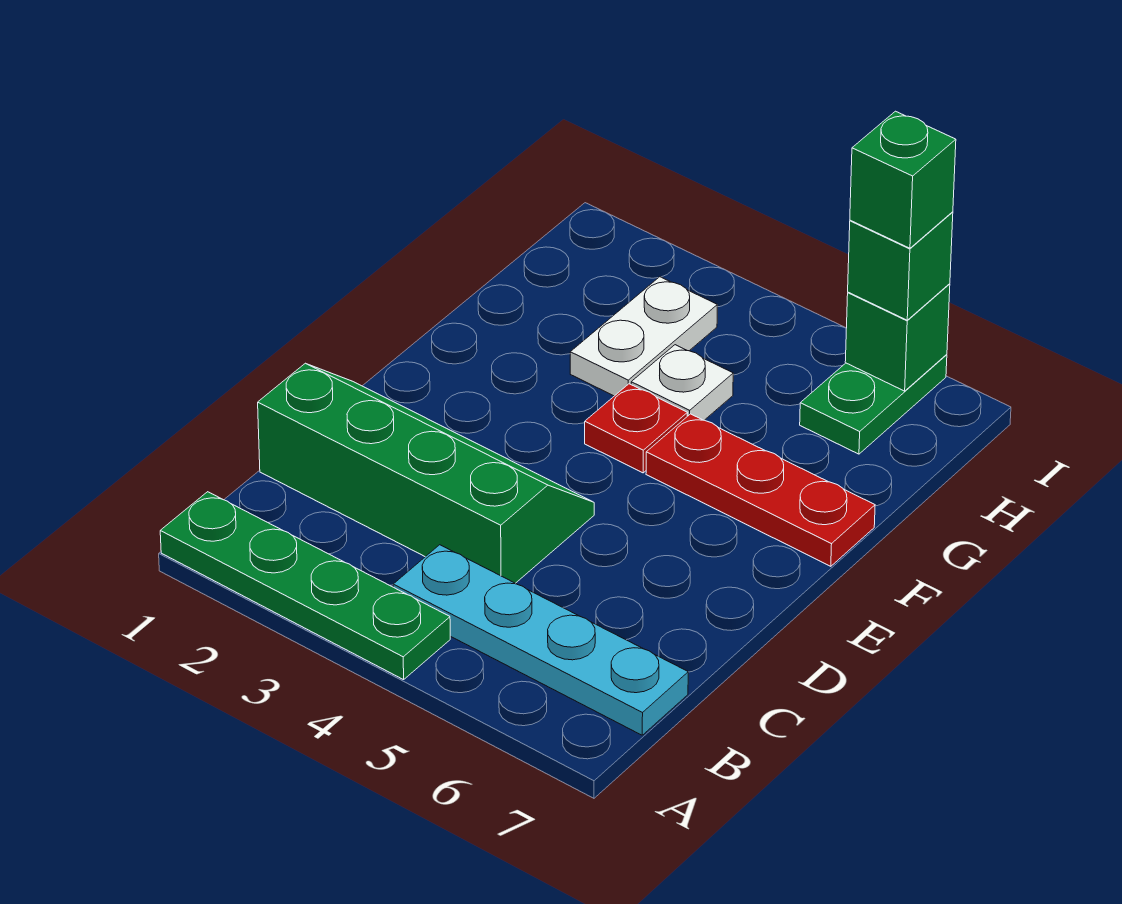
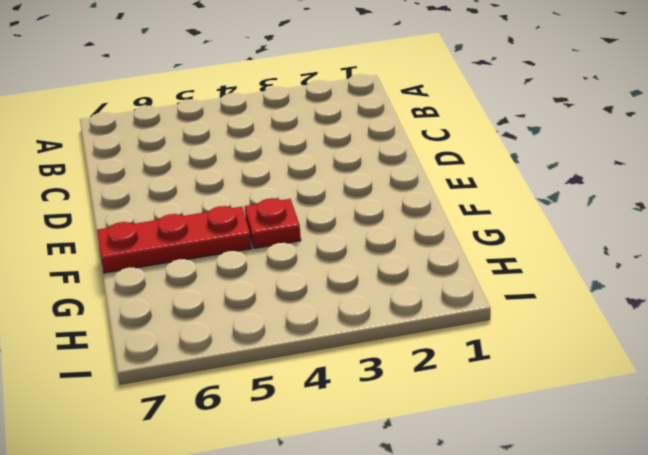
none -> green 1x4 plate [160,492,450,680]
none -> cyan 1x4 plate [393,545,688,735]

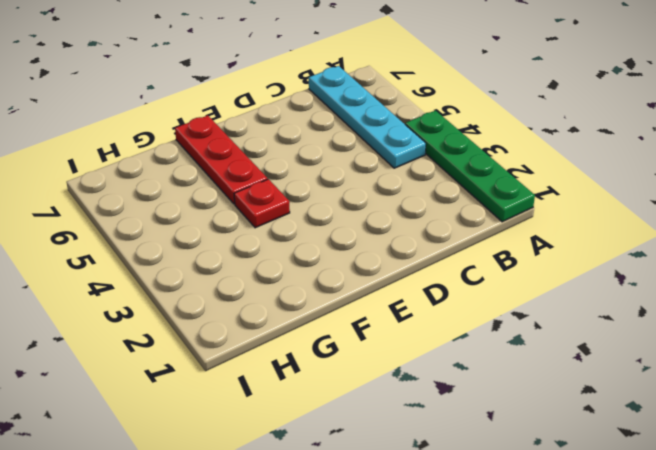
none -> green 2x4 slope [258,363,594,583]
none -> white 1x2 plate [570,277,717,396]

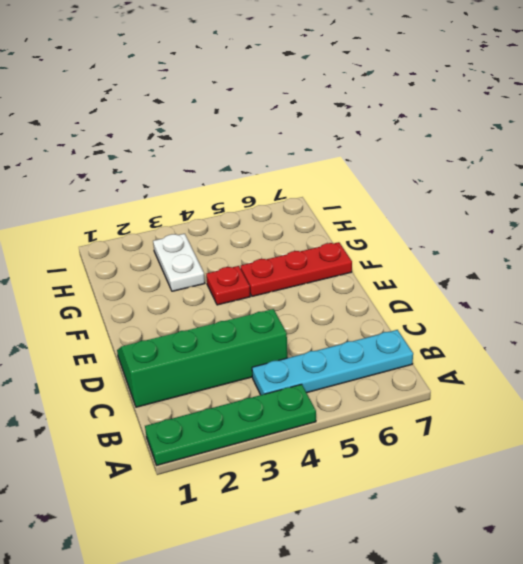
none -> white 1x1 plate [631,345,733,420]
none -> green 1x2 plate [800,354,947,454]

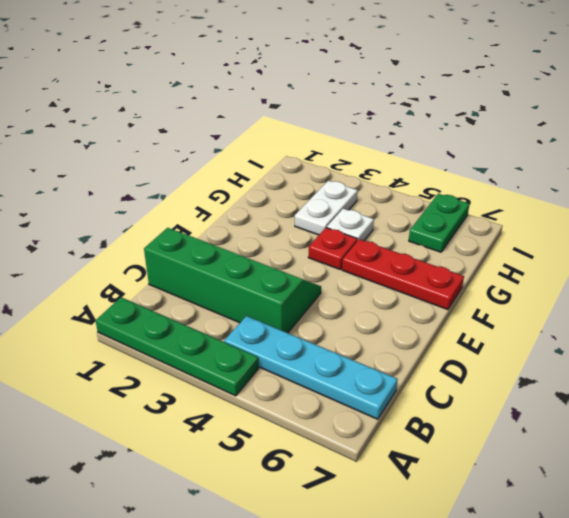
none -> green 1x1 brick [845,284,950,391]
none -> green 1x1 brick [848,212,953,320]

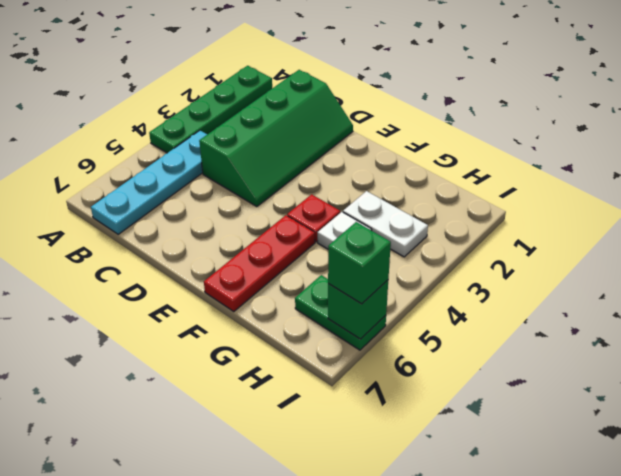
none -> green 1x1 brick [850,111,956,248]

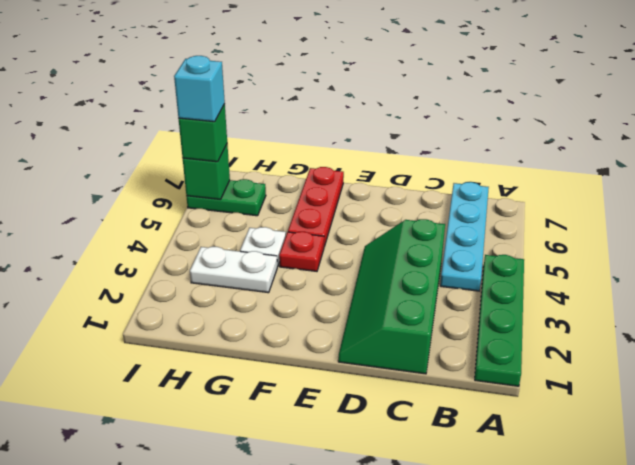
cyan 1x1 brick [174,56,225,122] -> green 1x1 brick [850,111,956,248]

